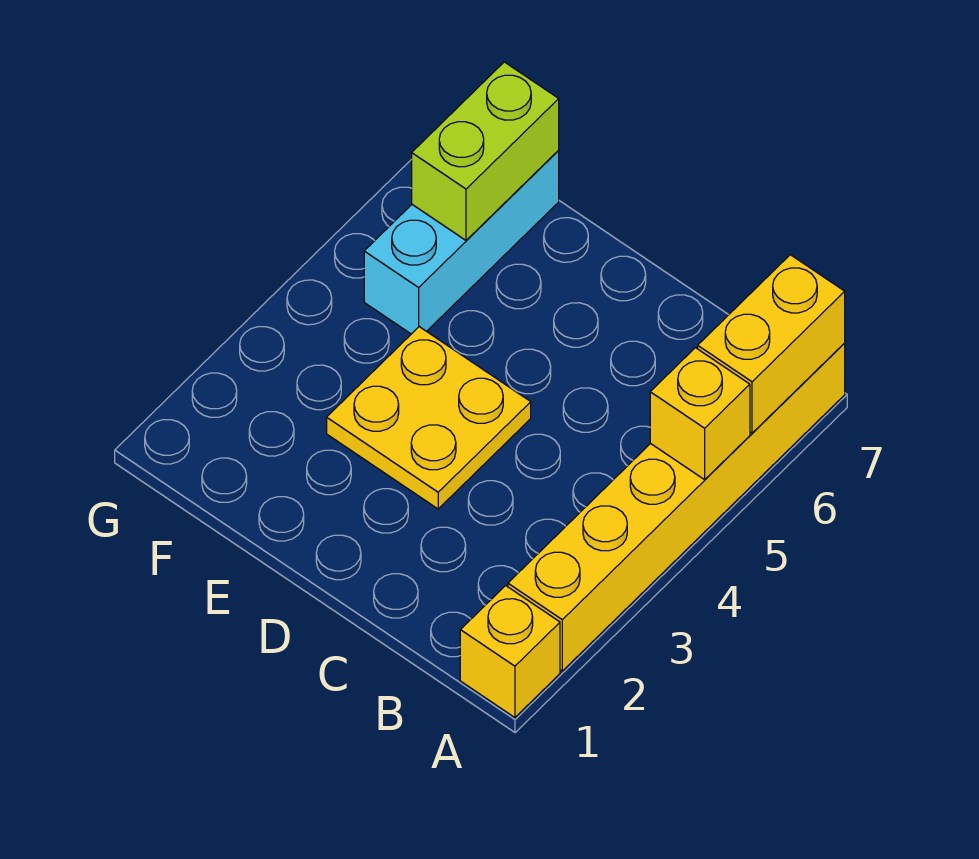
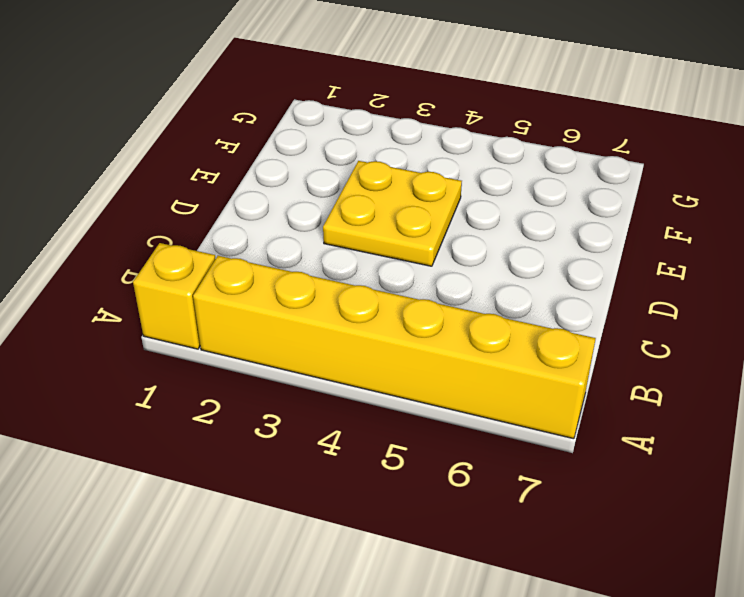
none -> cyan 1x3 brick [364,151,559,334]
none -> yellow 1x1 brick [650,348,750,480]

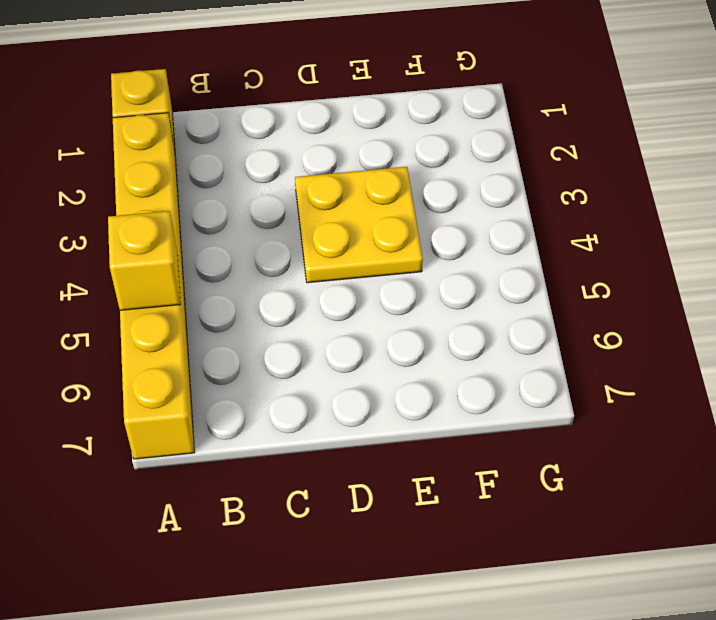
none -> cyan 1x3 brick [364,151,559,334]
none -> yellow 1x2 brick [698,255,845,433]

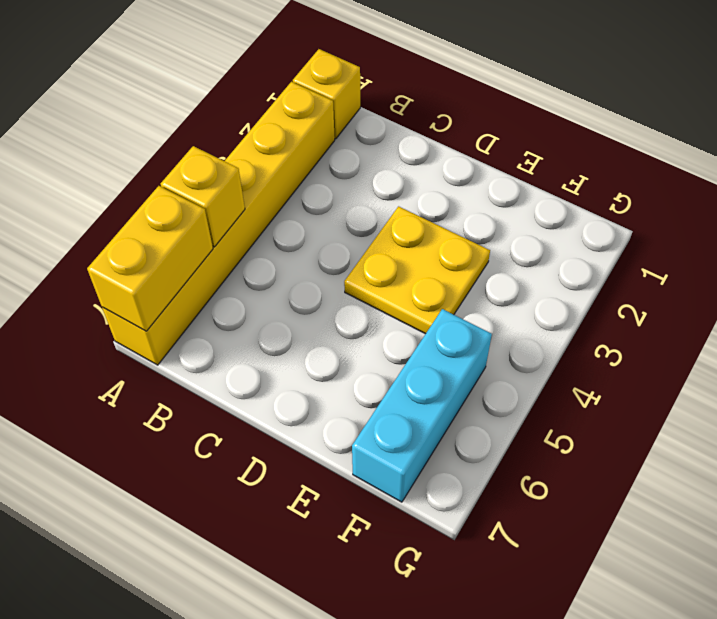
none -> lime 1x2 brick [412,62,559,240]

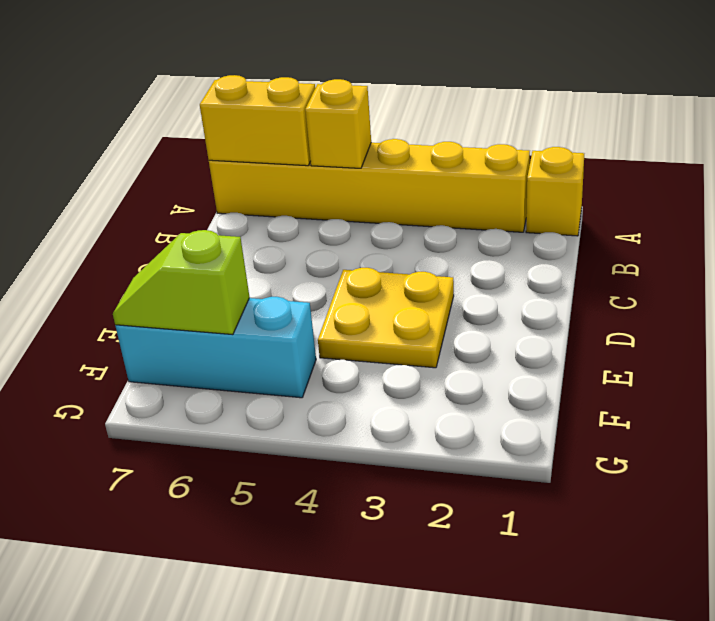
lime 1x2 slope [113,230,250,335] -> lime 1x2 brick [412,62,559,240]

